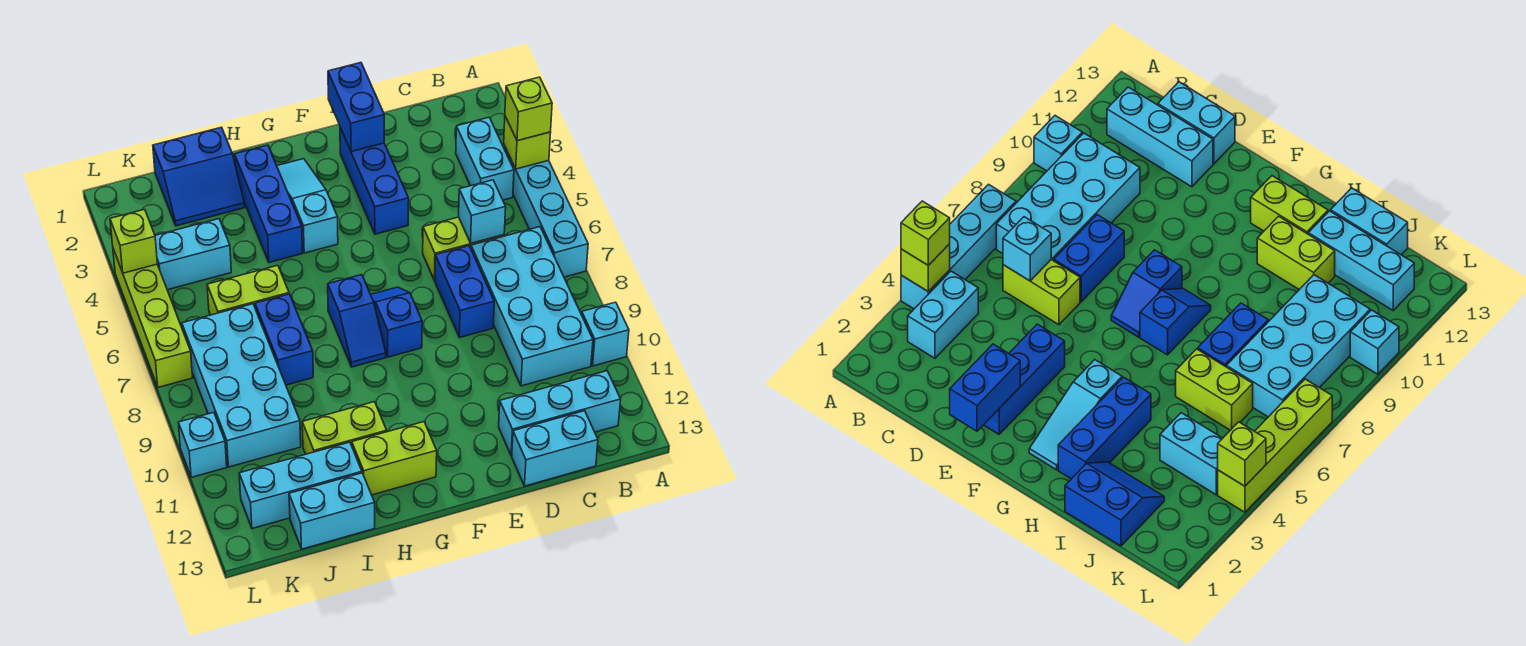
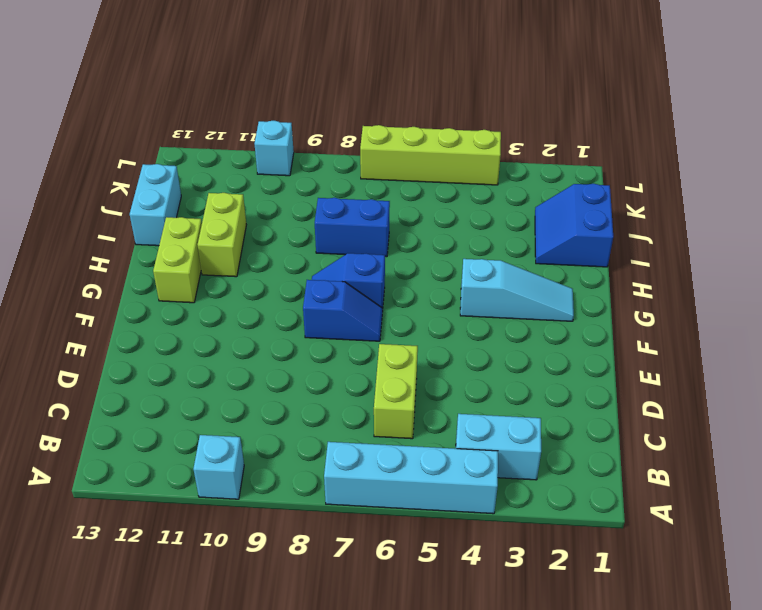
none -> cyan 2x4 brick [471,227,593,386]
none -> cyan 1x3 brick [499,371,621,456]
none -> cyan 1x2 brick [512,411,598,486]

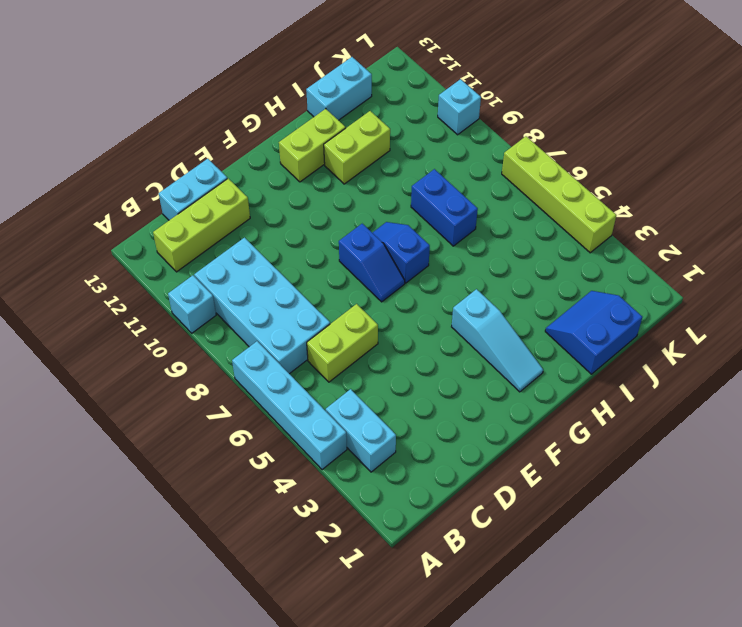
lime 1x3 brick [153,179,250,272] -> cyan 1x3 brick [499,371,621,456]
none -> blue 1x2 brick [435,246,494,338]
none -> blue 1x3 brick [340,128,409,234]
none -> blue 1x3 brick [234,145,303,262]

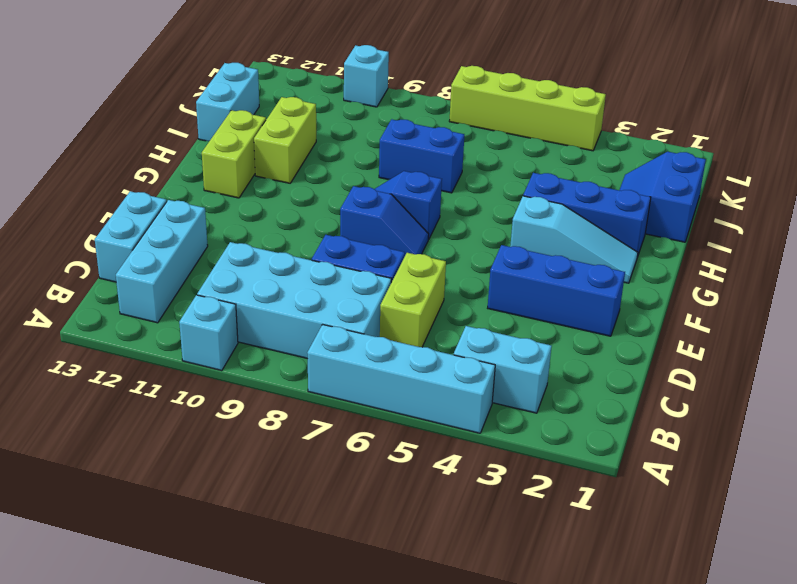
none -> lime 1x2 brick [207,265,289,315]
none -> cyan 1x3 brick [239,442,362,529]
none -> cyan 1x2 brick [155,219,231,290]

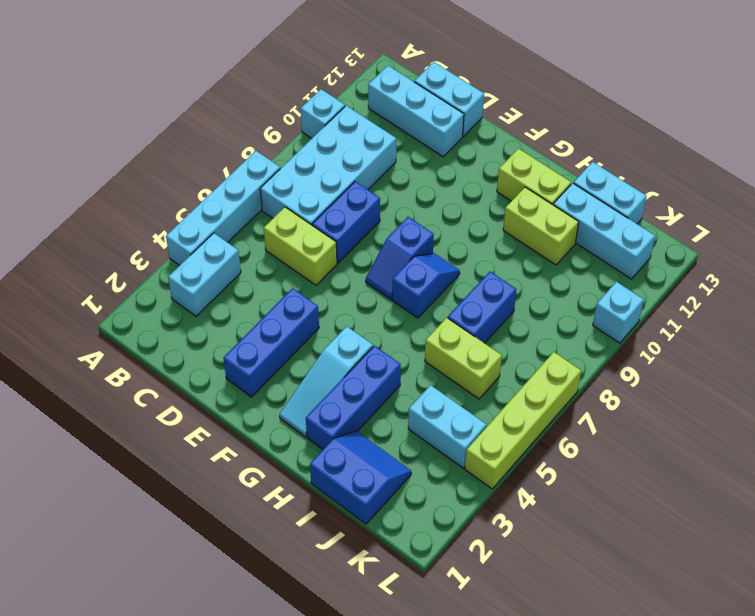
none -> cyan 2x4 brick [182,304,301,467]
none -> lime 1x1 brick [504,116,551,169]
none -> cyan 1x1 brick [459,180,506,243]

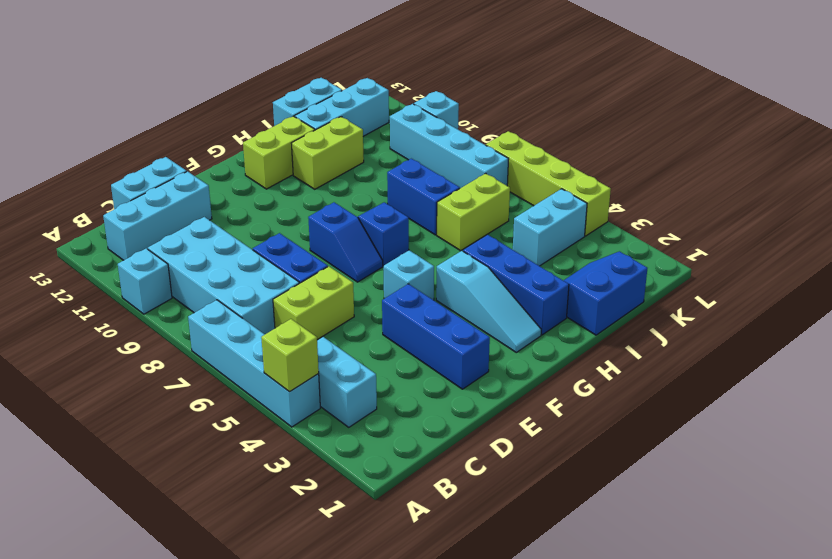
cyan 1x1 brick [383,250,434,300] -> cyan 1x1 brick moved to [459,180,506,243]
cyan 1x4 brick [390,104,508,188] -> cyan 2x4 brick [182,304,301,467]
none -> blue 1x2 brick [328,63,384,152]
none -> lime 1x1 brick [110,209,157,273]
none -> lime 1x1 brick [505,77,552,141]

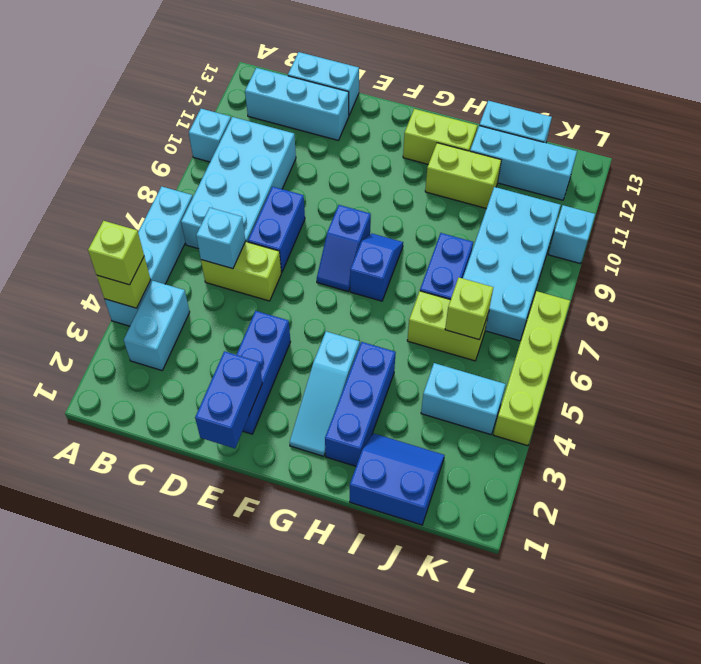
lime 1x1 brick [445,278,493,340] -> lime 1x1 brick moved to [110,209,157,273]

